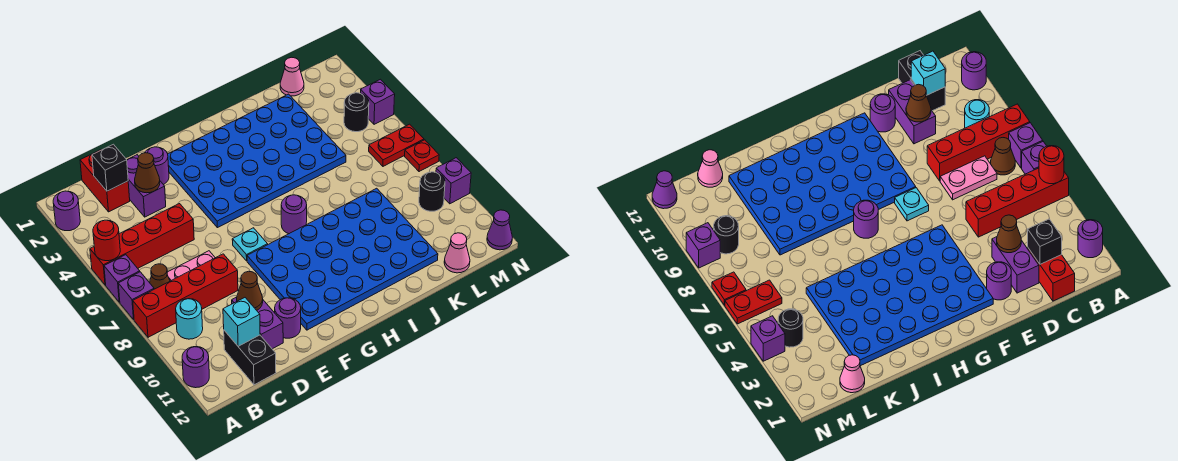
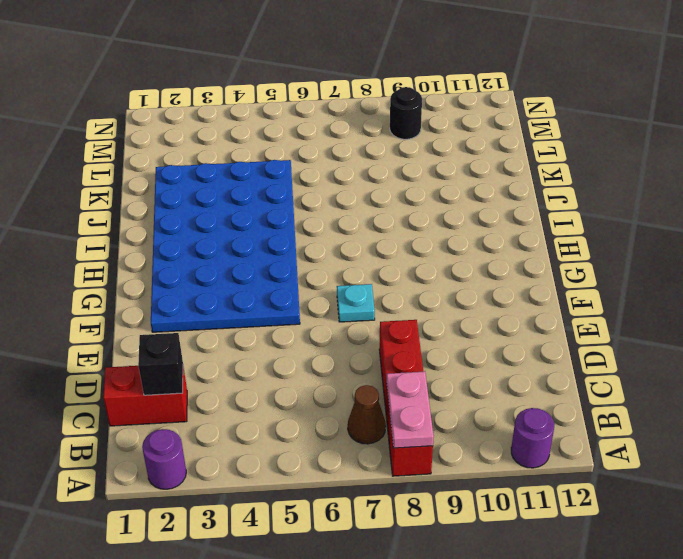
pink 1x2 plate [386,371,434,448] -> pink 1x2 plate moved to [167,251,215,281]
none -> red 1x4 brick [90,204,194,285]
none -> purple 1x1 brick [104,255,140,302]
none -> purple 1x1 brick [118,272,154,319]
none -> cyan 1x1 round brick [176,299,203,339]

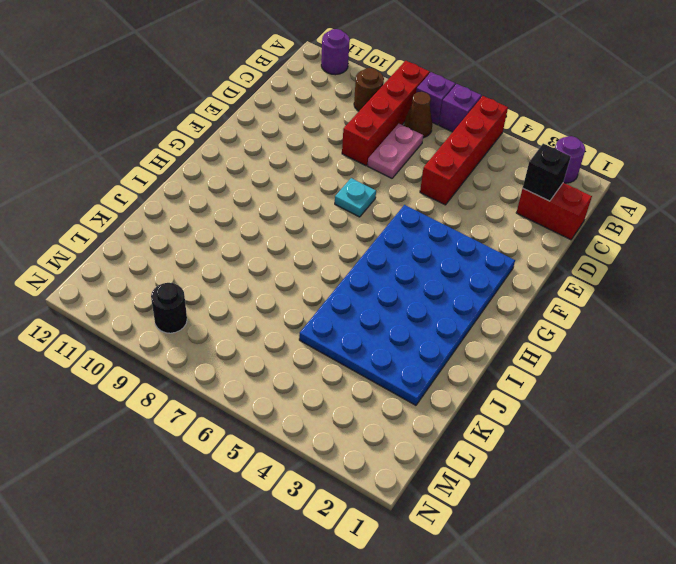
brown 1x1 round brick [354,68,384,111] -> cyan 1x1 round brick [176,299,203,339]
none -> black 1x2 brick [224,330,276,385]
none -> purple 1x2 brick [127,155,166,217]
none -> purple 1x2 brick [232,297,283,349]
none -> purple 1x1 round brick [145,147,169,185]

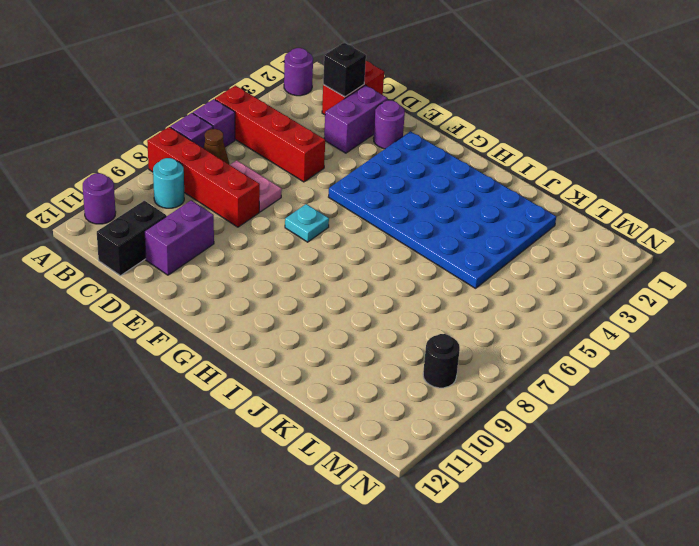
none -> purple 1x1 round brick [275,298,301,338]
none -> blue 4x6 plate [247,188,438,330]
none -> purple 1x1 round brick [281,195,307,234]
none -> pink 1x1 cone [280,57,304,96]

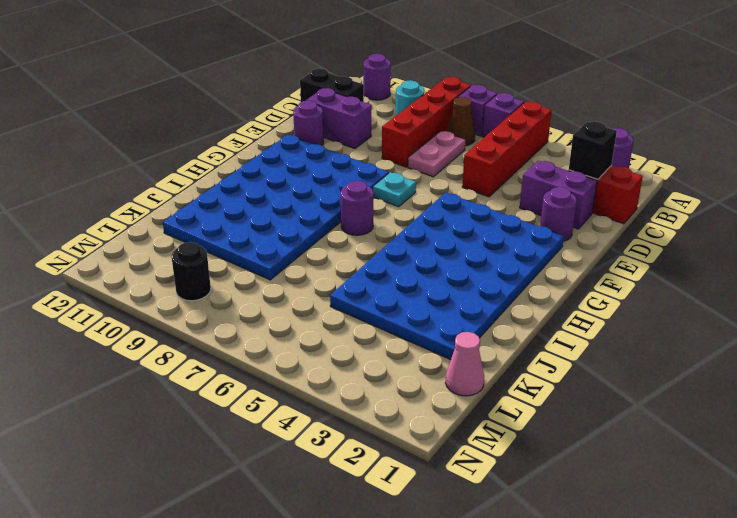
none -> pink 1x1 cone [444,233,470,273]
none -> black 1x1 round brick [344,93,369,132]
none -> red 1x2 plate [369,124,424,166]
none -> purple 1x1 brick [361,79,395,124]

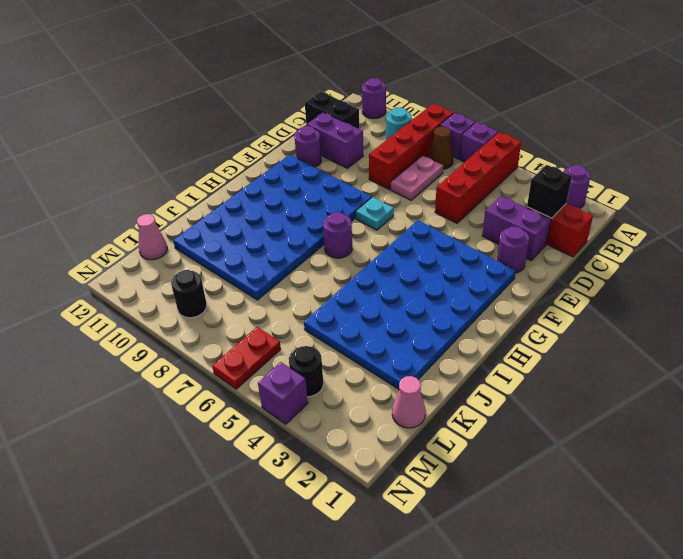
none -> red 1x1 plate [405,140,439,172]
none -> purple 1x1 brick [436,158,471,204]
none -> purple 1x1 cone [487,210,512,250]
none -> red 1x1 round brick [93,220,120,261]

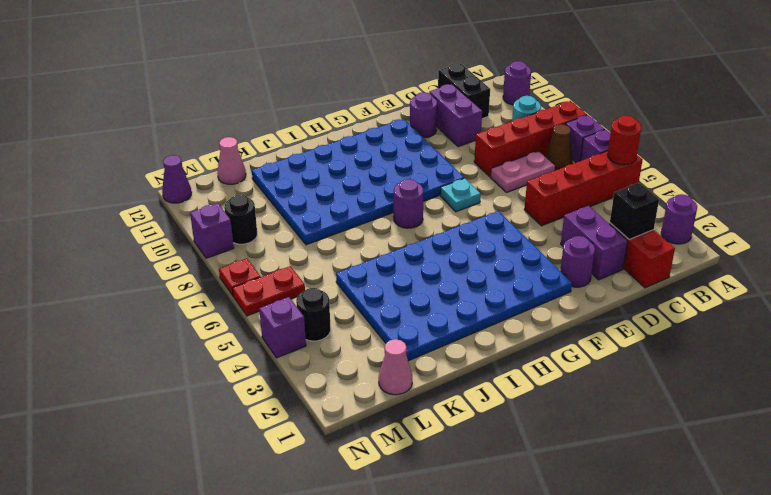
none -> cyan 1x1 brick [223,298,260,346]
none -> brown 1x1 cone [135,153,160,193]
none -> brown 1x1 cone [237,271,263,310]

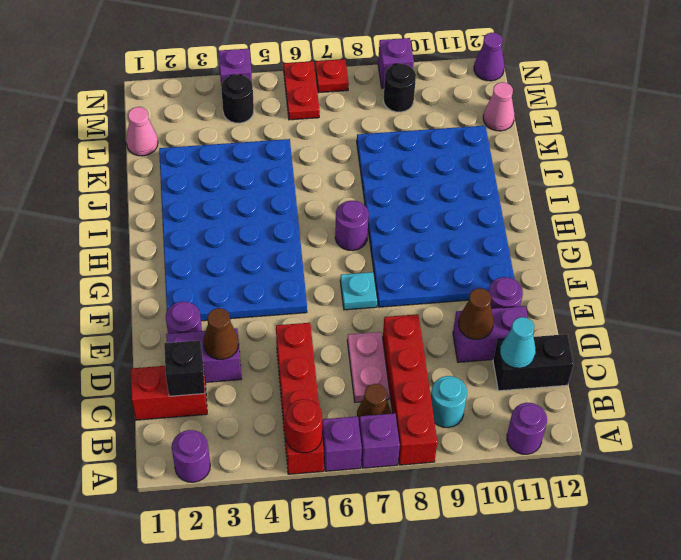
cyan 1x1 cone [500,317,536,368] -> cyan 1x1 brick [223,298,260,346]

